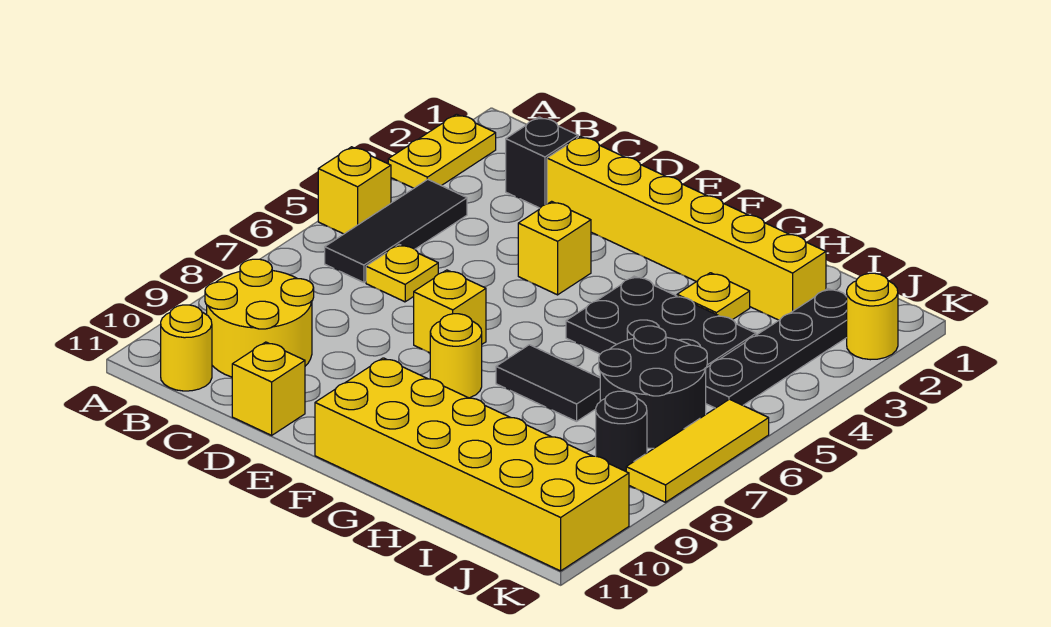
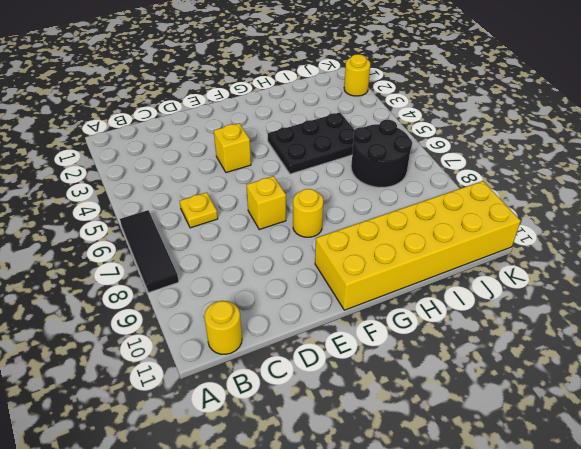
black 1x3 tile [120,210,179,293] -> black 1x3 tile moved to [325,179,467,282]
none -> yellow 1x2 plate [388,114,496,188]
none -> yellow 1x1 brick [318,147,391,234]
none -> yellow 2x2 round brick [205,259,314,377]

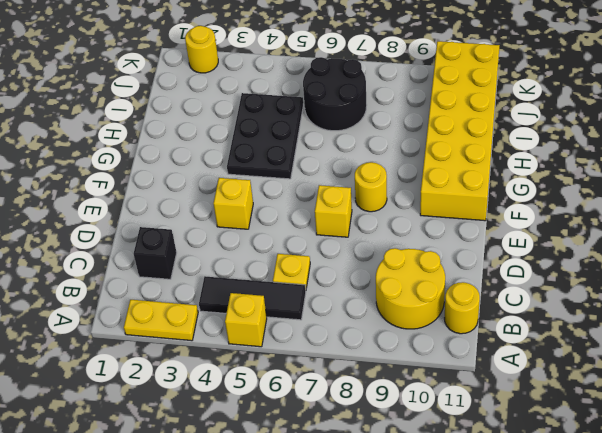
none -> yellow 1x6 brick [547,136,826,320]
none -> yellow 1x1 brick [232,342,305,435]
none -> black 1x2 tile [496,345,600,421]

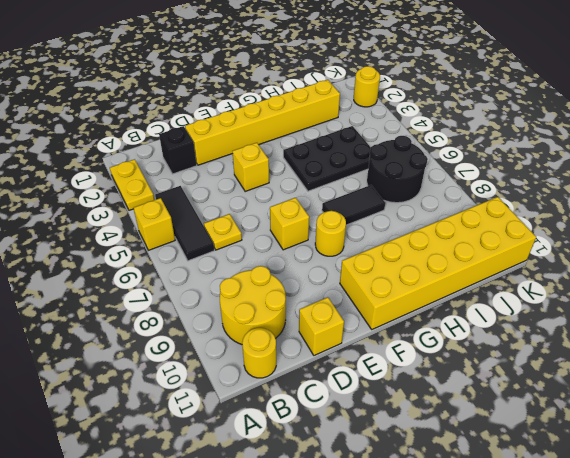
none -> yellow 1x1 plate [677,273,750,320]
none -> black 1x4 plate [706,289,847,408]
none -> black 1x1 round brick [596,391,647,471]

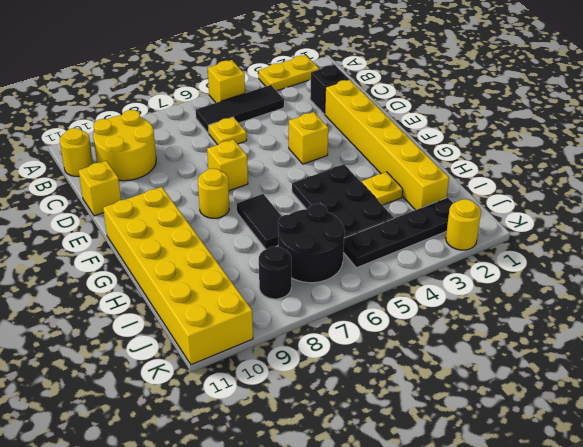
none -> yellow 1x3 tile [626,399,769,502]

